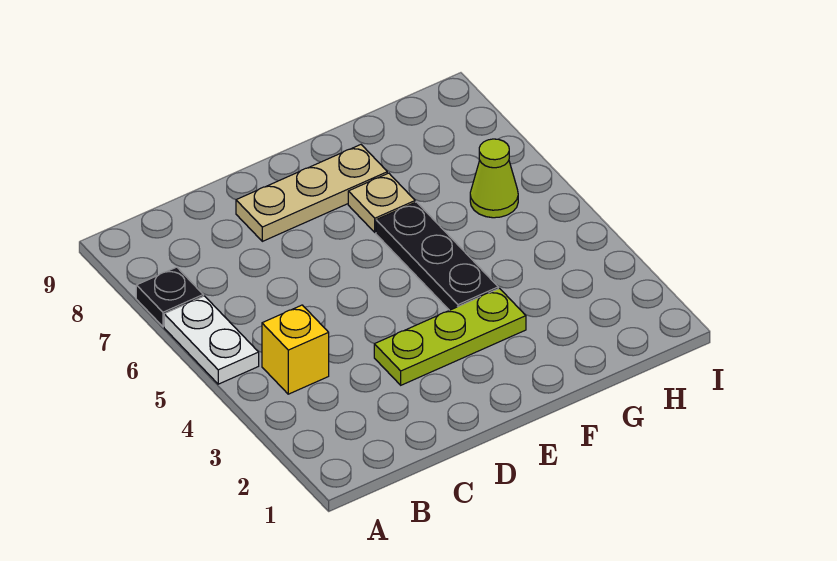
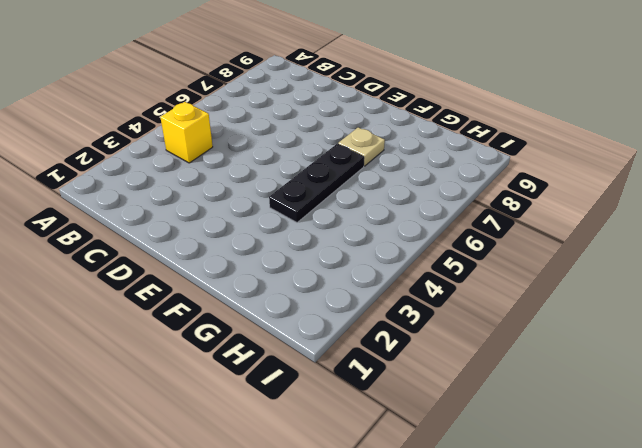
none -> white 1x2 plate [164,296,259,384]
none -> black 1x1 plate [136,267,203,327]

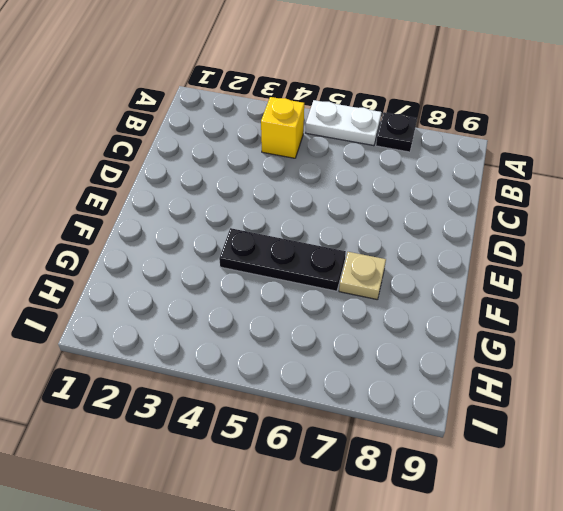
none -> lime 1x3 plate [374,288,526,385]
none -> tan 1x3 plate [236,145,387,241]

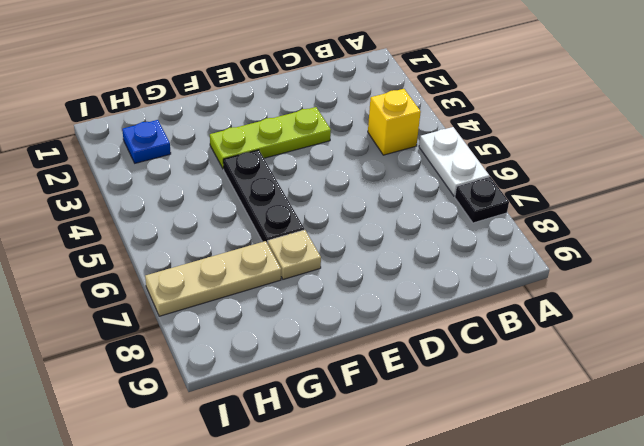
tan 1x3 plate [145,241,281,316] -> tan 1x3 plate moved to [236,145,387,241]
blue 1x1 plate [122,120,171,163] -> none
none -> lime 1x1 cone [470,139,518,218]

